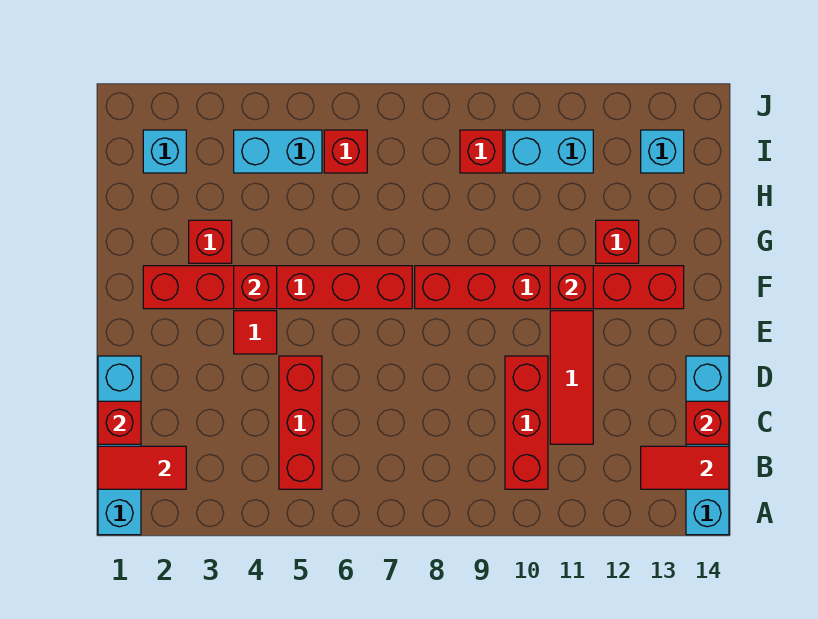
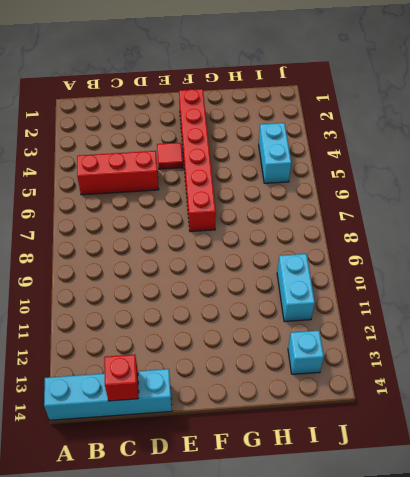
none -> cyan 1x4 brick [98,356,141,535]
none -> red 1x3 brick [505,356,548,489]
none -> red 1x3 tile [550,311,593,444]

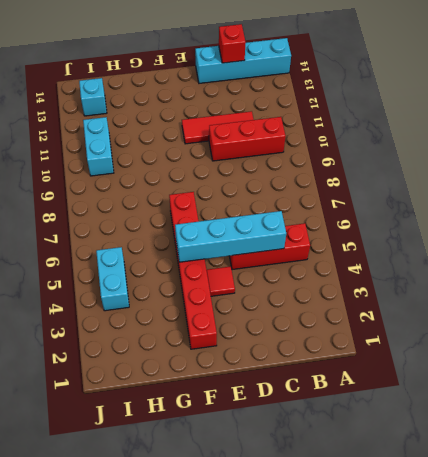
cyan 1x4 brick [175,211,286,262] -> cyan 1x4 brick moved to [98,356,141,535]
none -> red 1x6 brick [415,266,684,309]
none -> red 1x1 brick [189,220,232,263]
none -> red 1x1 brick [596,220,639,263]

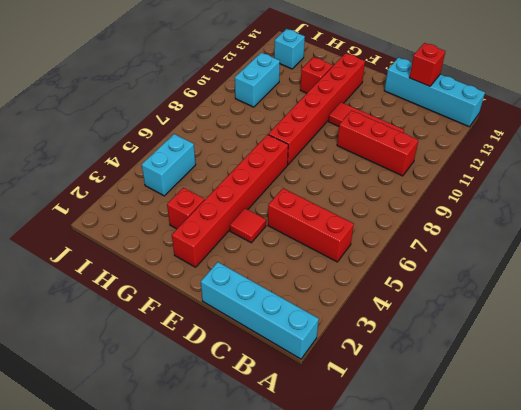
none -> cyan 1x1 brick [143,130,186,173]
none -> red 1x1 brick [324,130,367,173]
none -> red 1x1 brick [460,130,503,173]

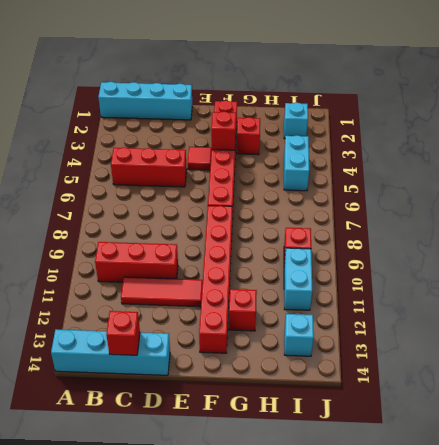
none -> red 1x1 brick [324,130,367,173]
none -> red 1x2 tile [98,446,186,489]
none -> red 1x2 tile [641,446,729,489]

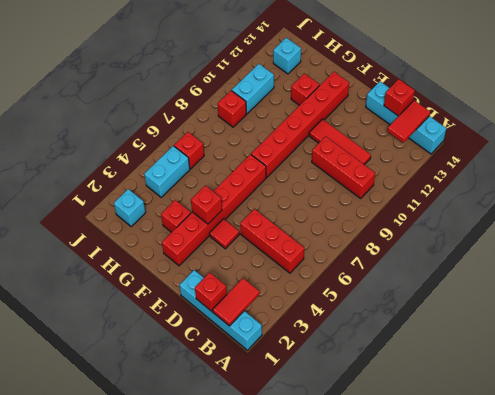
none -> red 1x1 brick [550,266,593,309]

